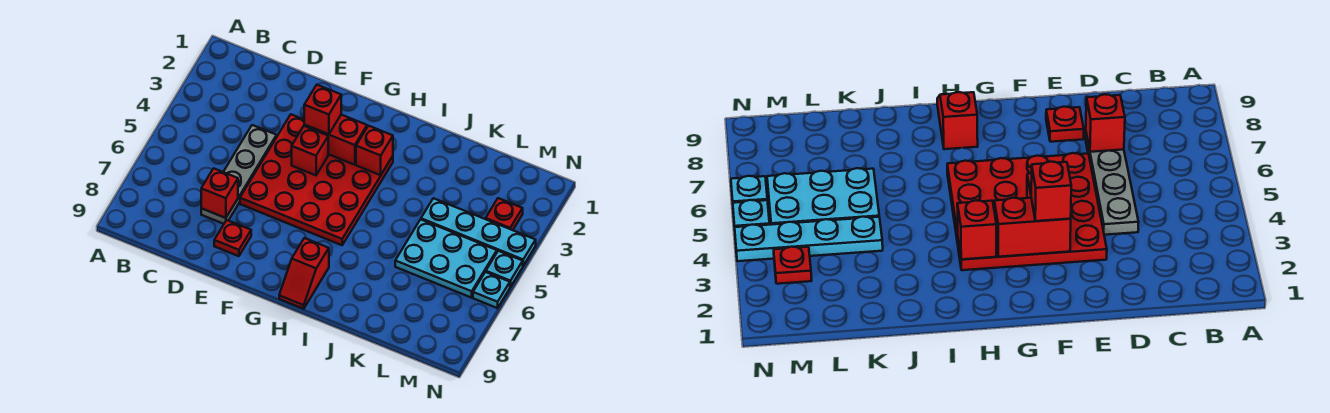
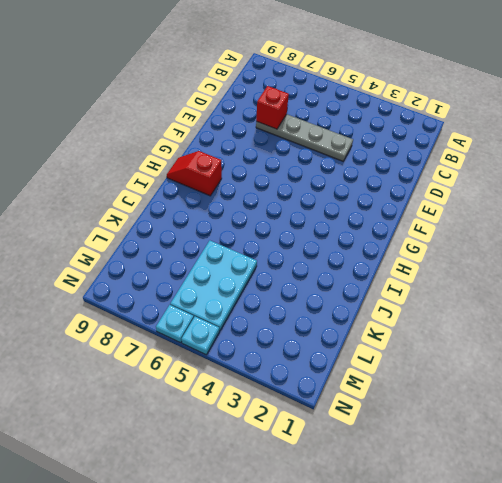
none -> red 4x4 plate [240,114,393,245]
none -> red 1x1 plate [214,220,251,256]
none -> cyan 1x4 plate [421,198,536,266]

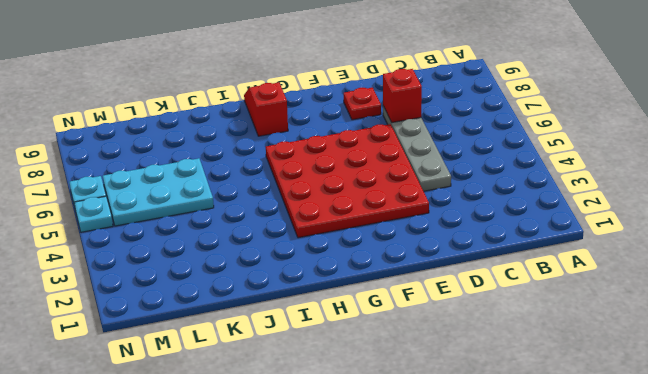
none -> cyan 1x4 plate [421,198,536,266]
none -> red 1x1 plate [486,198,523,230]
none -> red 1x2 brick [304,115,367,165]

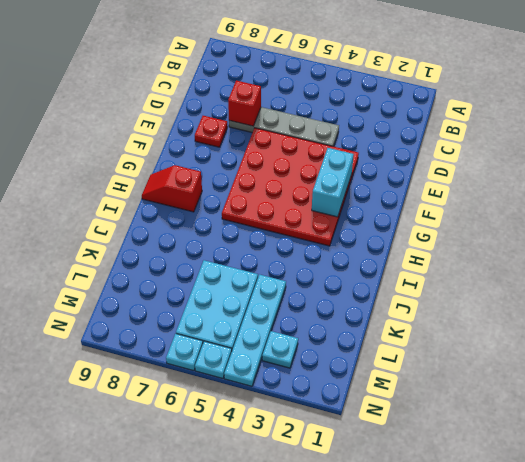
cyan 1x2 brick [312,148,354,217] -> red 1x2 brick [304,115,367,165]
cyan 1x1 plate [262,331,298,368] -> red 1x1 plate [486,198,523,230]
none -> red 1x1 brick [292,126,328,175]
none -> red 1x1 brick [356,126,393,175]
none -> red 1x1 brick [304,85,341,134]

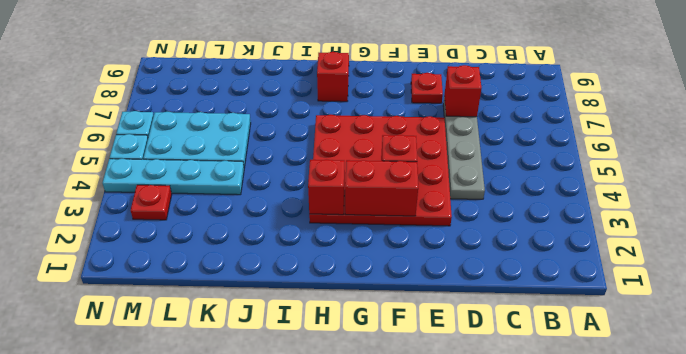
none -> red 1x1 brick [304,85,341,134]

